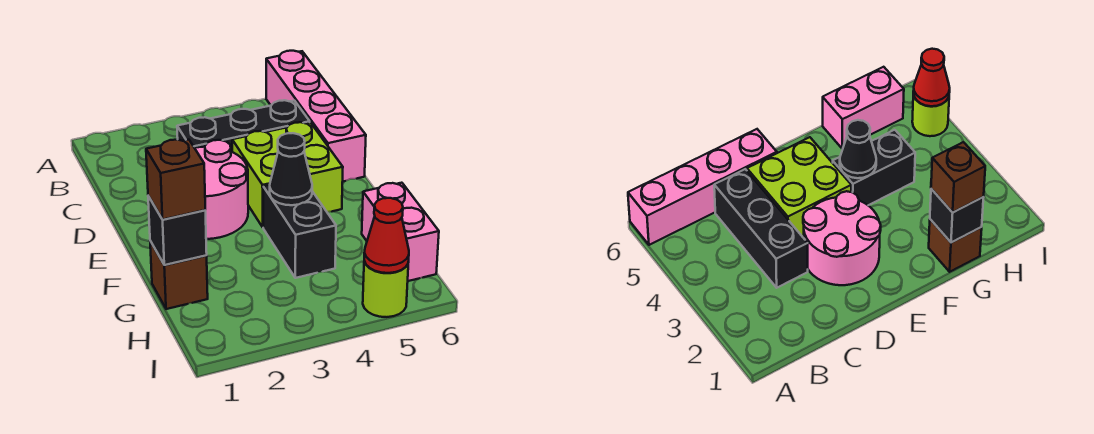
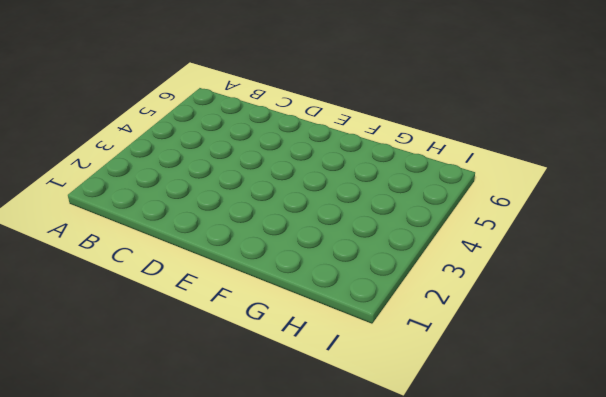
none -> pink 1x4 brick [266,51,366,182]
none -> black 1x3 brick [177,100,310,152]
none -> pink 2x2 round brick [195,140,248,239]

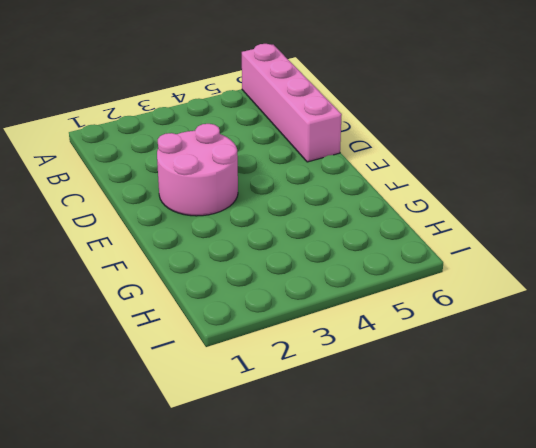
none -> black 1x3 brick [177,100,310,152]
none -> lime 2x2 brick [232,122,343,227]
none -> black 1x2 brick [263,185,336,278]

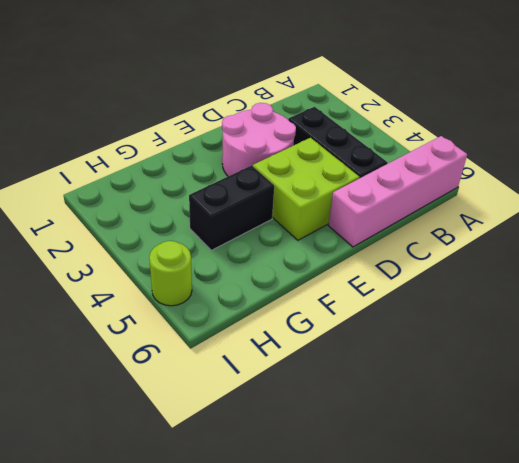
none -> brown 1x1 brick [150,241,208,309]
none -> pink 1x2 brick [362,183,439,281]
none -> black 1x1 cone [270,133,312,205]

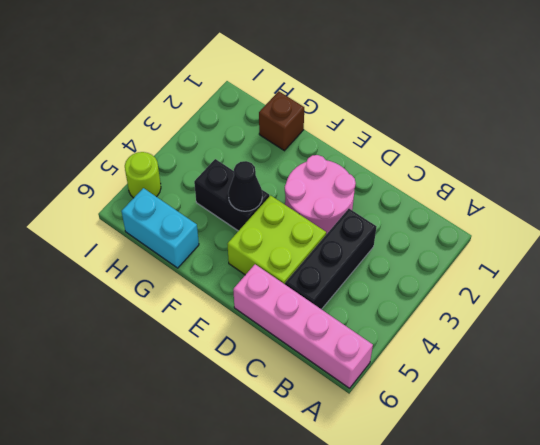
cyan 1x2 brick [121,188,199,268] -> pink 1x2 brick [362,183,439,281]
none -> black 1x1 brick [148,196,207,265]
none -> red 1x1 cone [364,198,409,273]
none -> brown 1x1 brick [146,140,205,219]

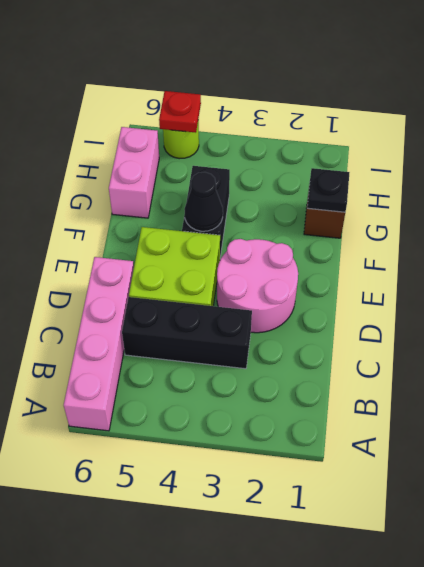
black 1x1 plate [307,168,350,212] -> black 1x1 brick [148,196,207,265]
red 1x1 plate [159,91,201,133] -> red 1x1 cone [364,198,409,273]
none -> brown 1x1 brick [146,140,205,219]

